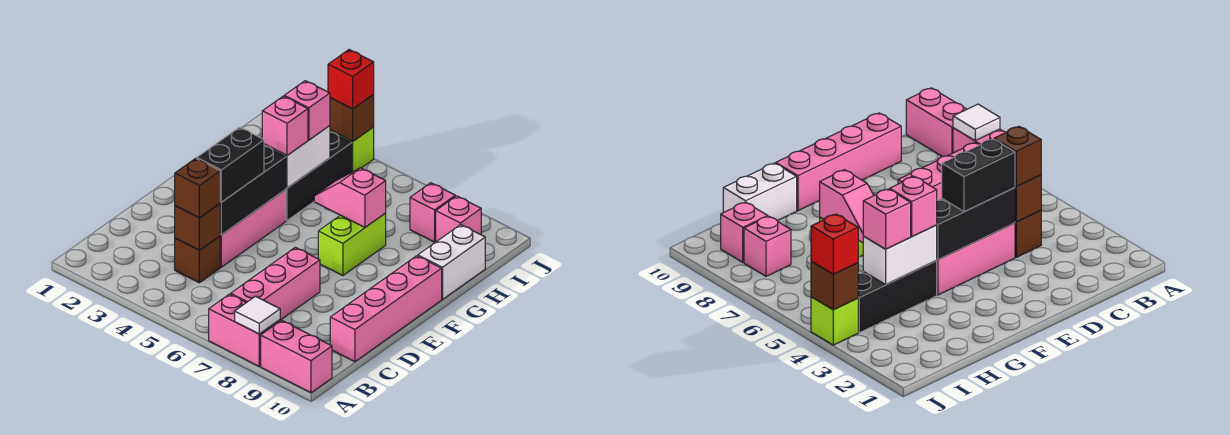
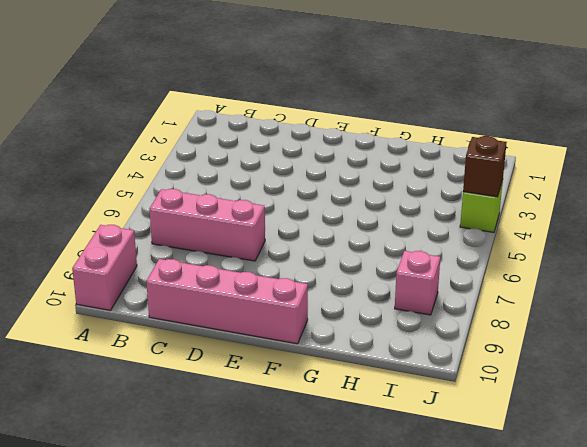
none -> pink 1x2 brick [209,294,280,366]
none -> brown 1x1 brick [175,236,220,283]
none -> pink 1x3 brick [220,189,286,267]

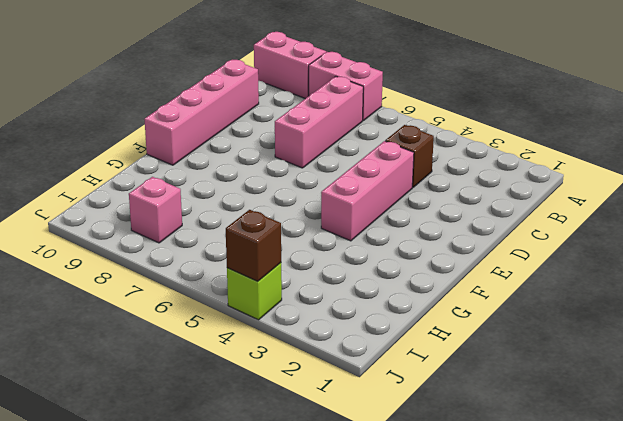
none -> lime 1x2 brick [318,213,386,276]
none -> black 1x3 brick [286,132,352,220]
none -> white 1x2 brick [418,225,485,299]

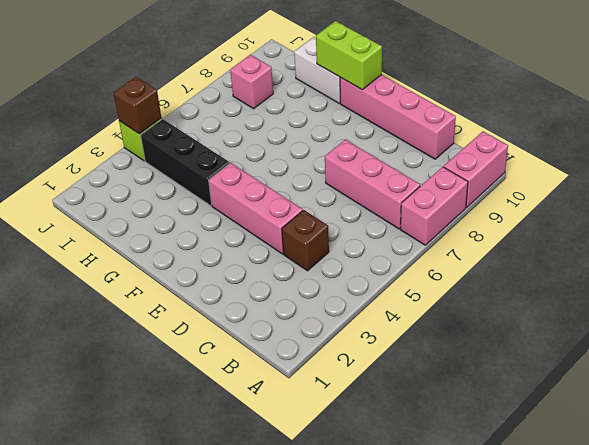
lime 1x2 brick [316,21,382,90] -> lime 1x2 brick moved to [318,213,386,276]
none -> pink 1x1 brick [436,196,481,242]
none -> white 1x1 tile [235,296,280,334]
none -> brown 1x1 brick [175,204,220,250]

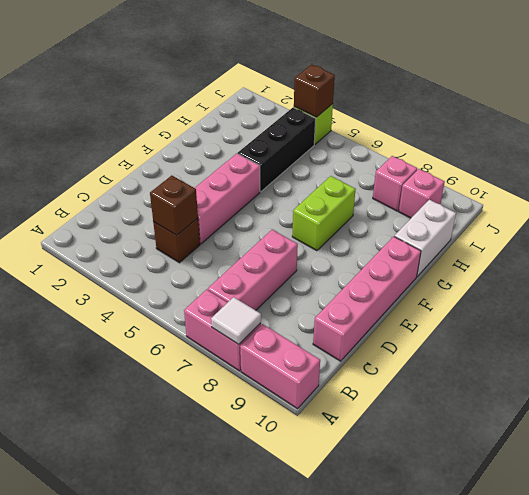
none -> black 1x3 brick [220,146,286,235]
none -> white 1x2 brick [264,126,330,188]
none -> pink 1x2 slope [314,168,386,227]

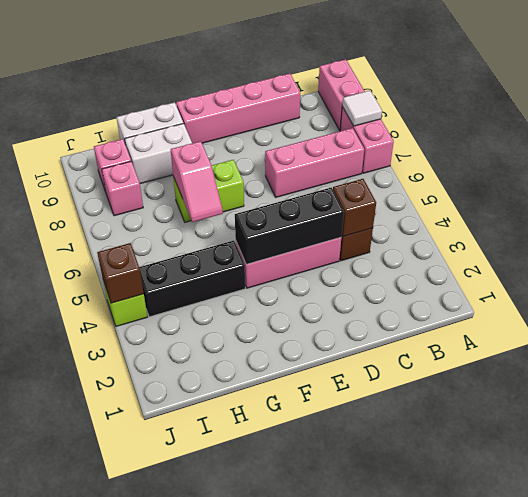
white 1x2 brick [125,123,192,184] -> white 1x2 brick moved to [264,126,330,188]
none -> brown 1x1 brick [175,158,220,218]
none -> black 1x2 brick [197,127,264,202]
none -> pink 1x1 brick [262,96,308,155]

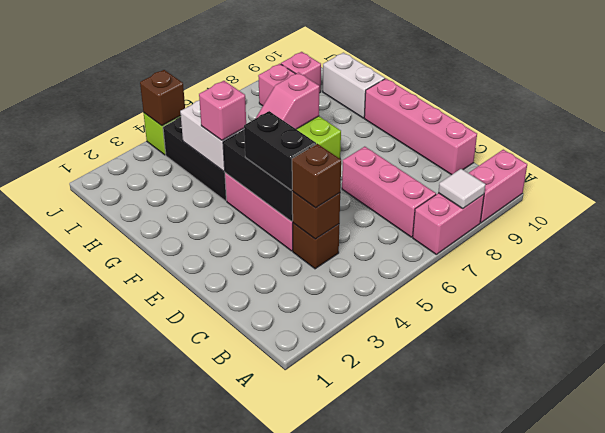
none -> pink 1x1 brick [284,81,330,140]
none -> red 1x1 brick [328,50,374,109]

